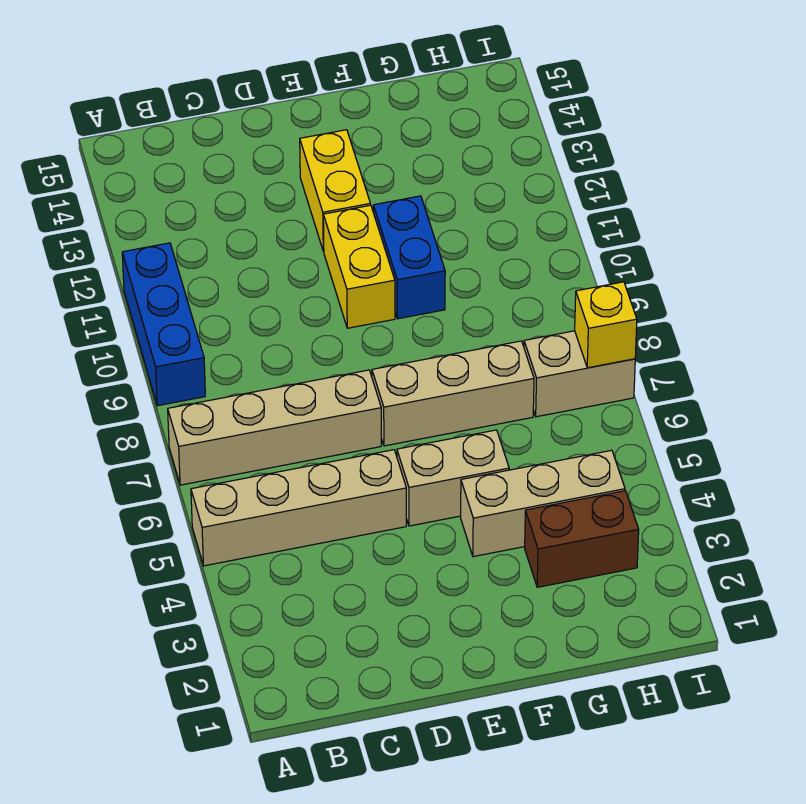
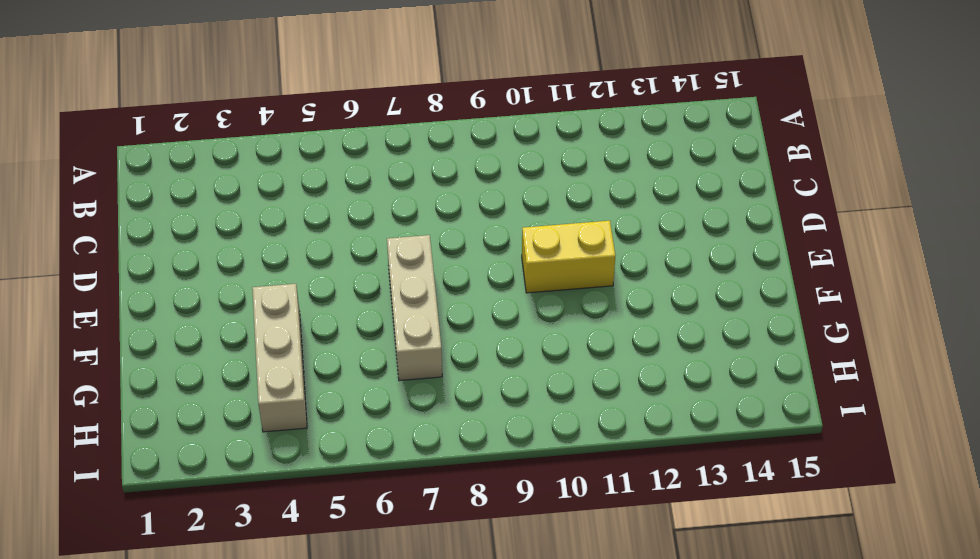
none -> tan 1x4 brick [191,450,406,566]
none -> tan 1x4 brick [168,370,381,485]
none -> blue 1x3 brick [122,243,205,406]

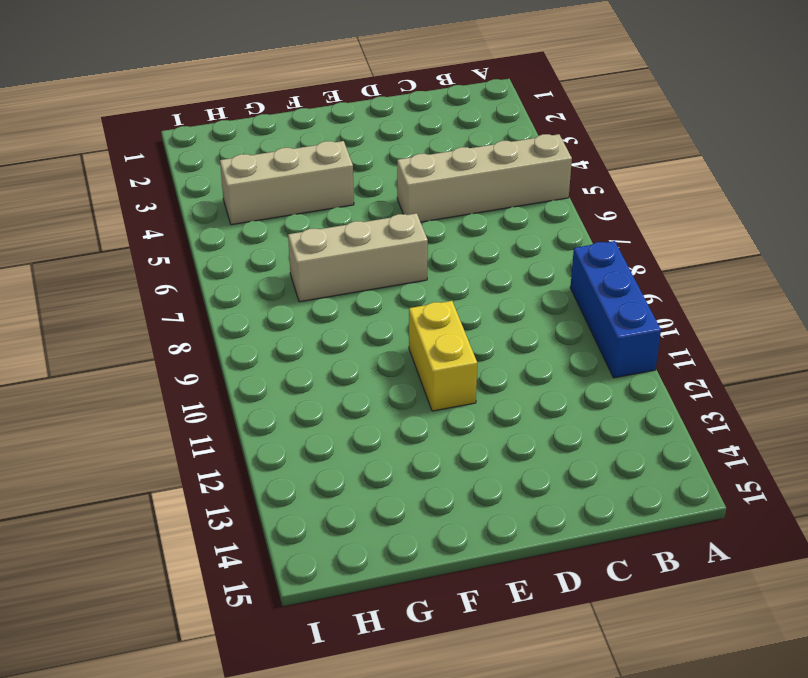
none -> tan 1x4 brick [168,370,381,485]
none -> tan 1x2 brick [397,430,509,526]
none -> yellow 1x2 brick [300,130,370,251]

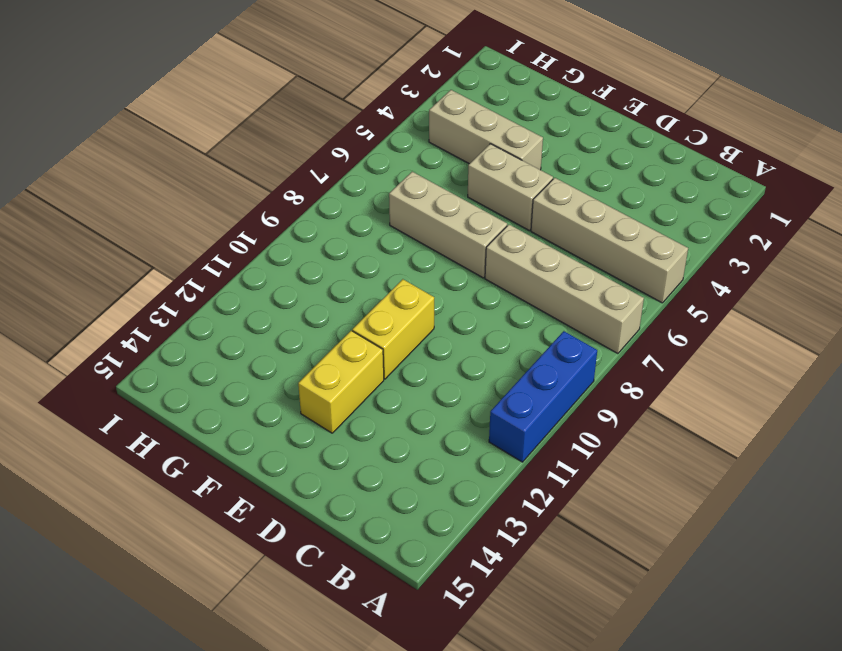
none -> blue 1x2 brick [373,196,445,319]
none -> brown 1x2 brick [525,491,639,587]
none -> tan 1x2 brick [524,331,635,417]

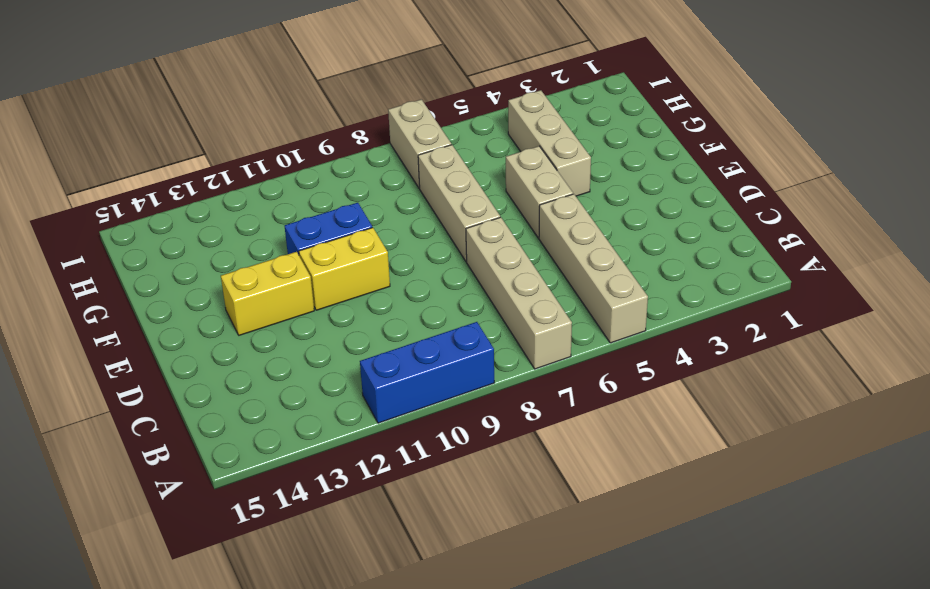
none -> brown 1x2 brick [525,491,639,587]
none -> yellow 1x1 brick [575,282,637,368]

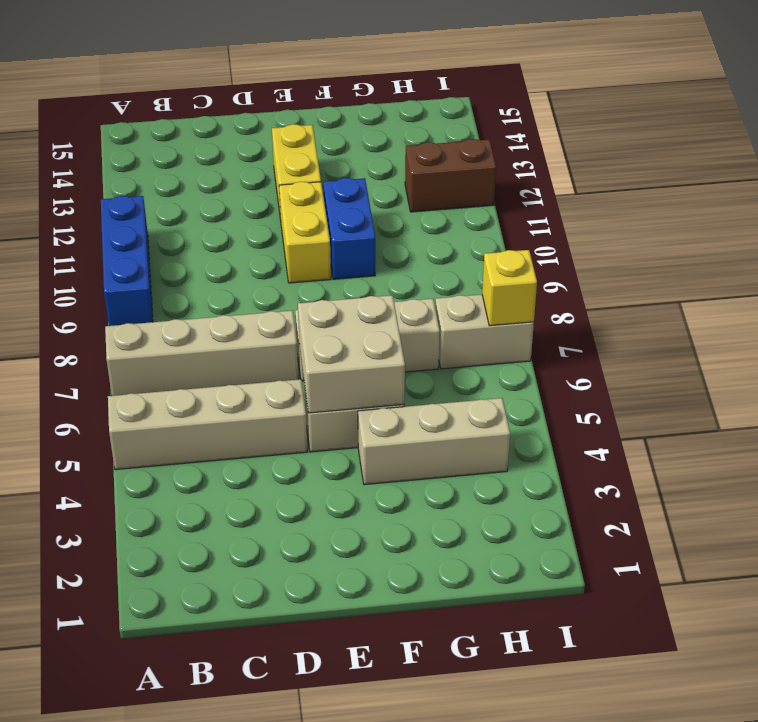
tan 2x2 brick [298,295,405,413] -> none
brown 1x2 brick [405,139,496,212] -> brown 1x2 brick moved to [525,491,639,587]

